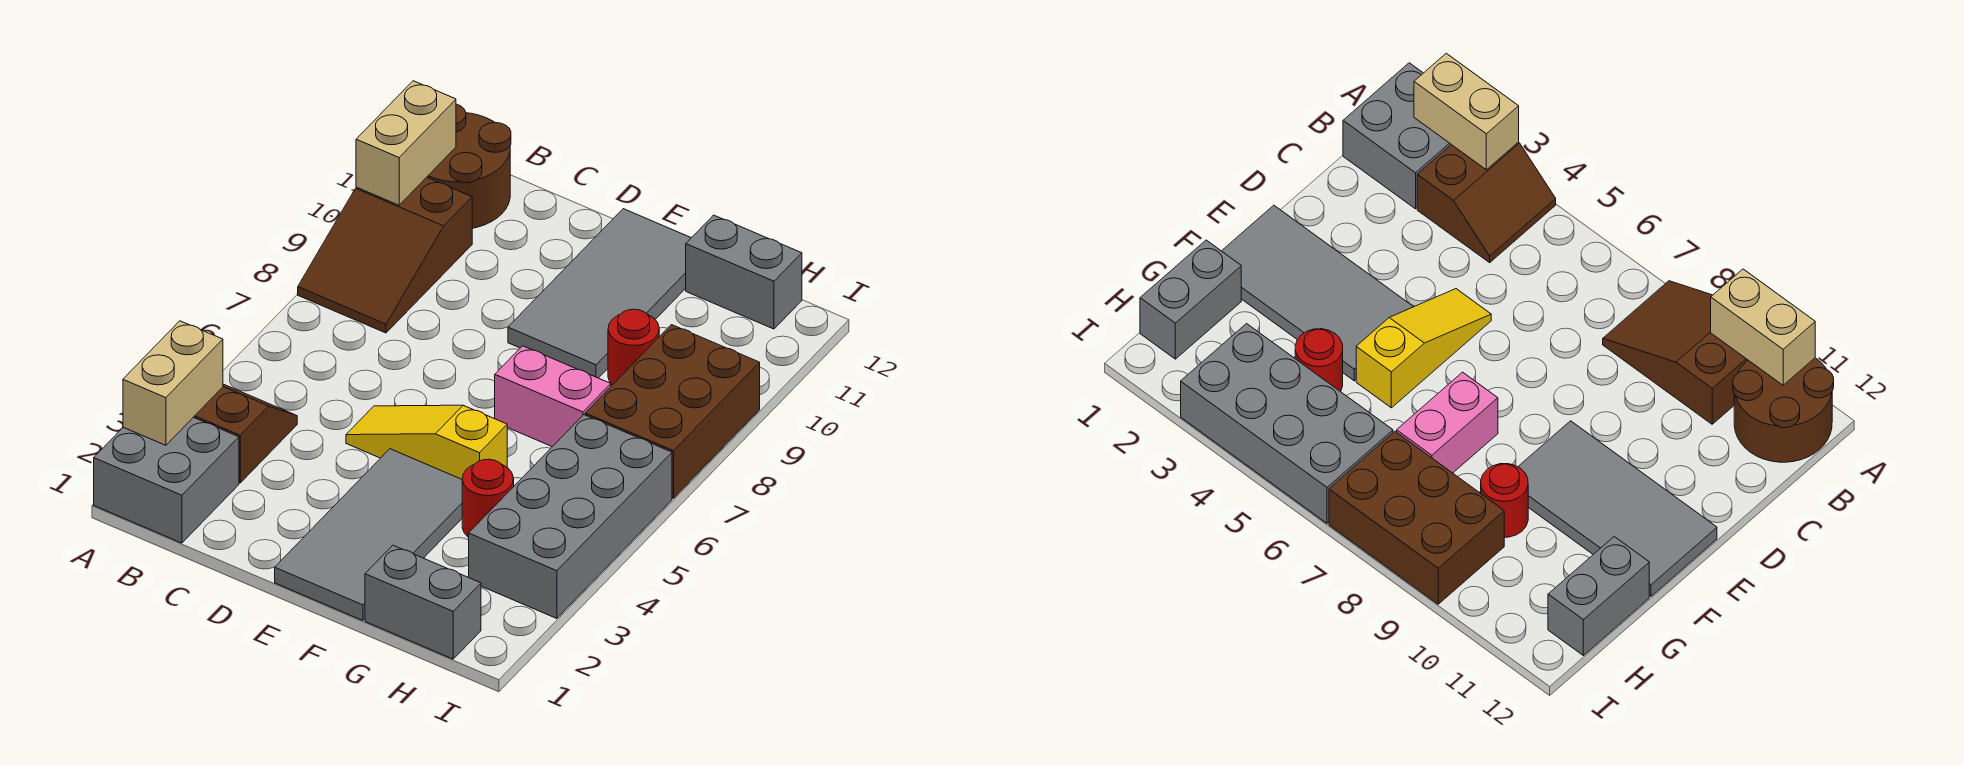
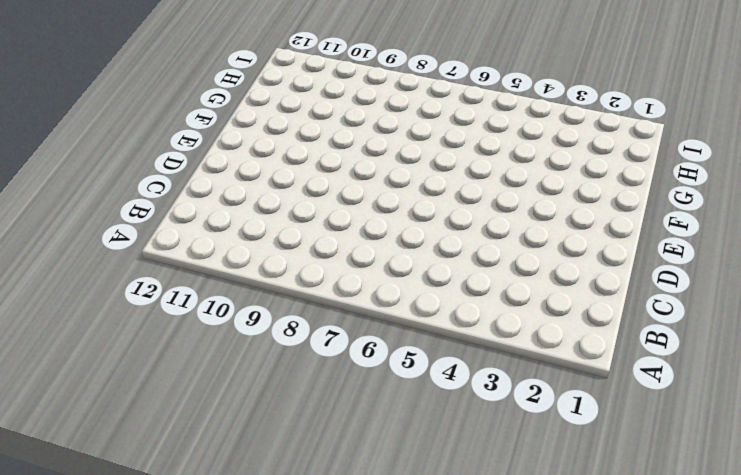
none -> grey 2x2 brick [94,417,239,543]
none -> brown 2x2 slope [194,384,297,483]
none -> brown 2x3 slope [298,177,472,333]

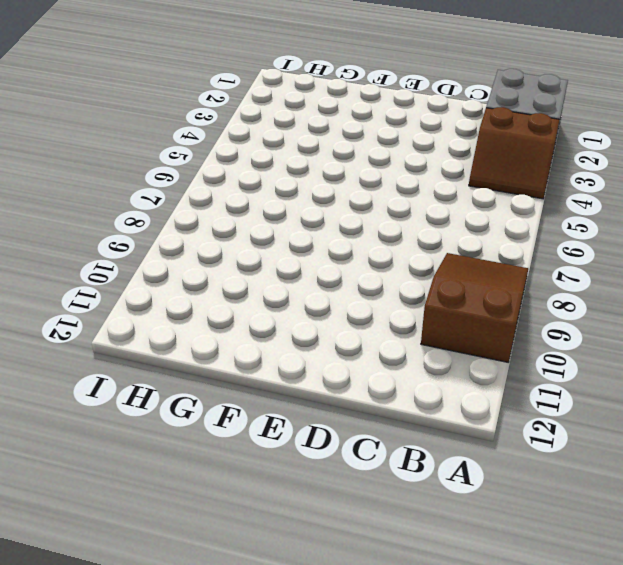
none -> brown 2x2 round brick [427,104,511,228]
none -> yellow 1x3 slope [346,405,507,479]
none -> grey 2x4 tile [275,449,462,620]

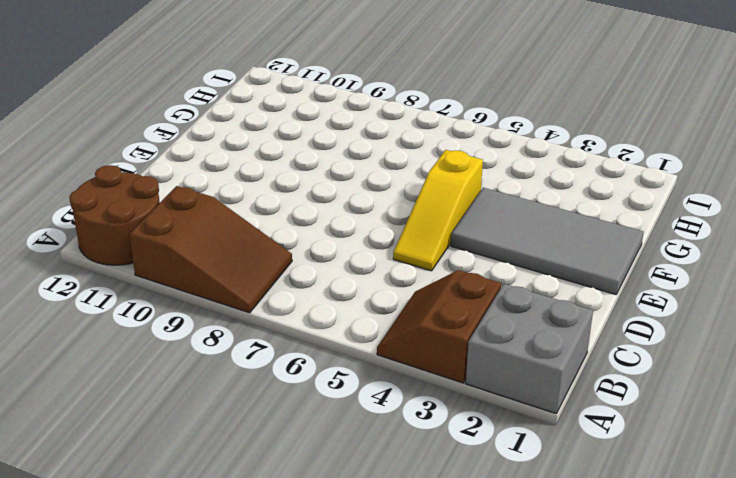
none -> grey 2x4 tile [508,209,691,378]
none -> pink 1x2 brick [495,346,611,447]
none -> grey 1x2 brick [365,545,481,659]

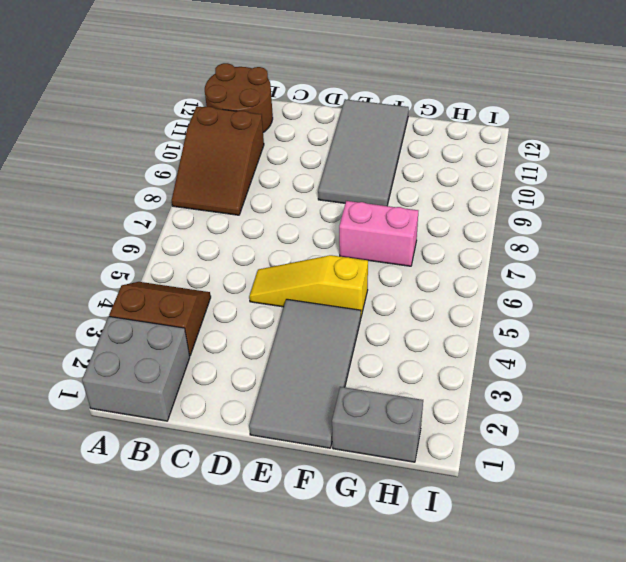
none -> red 1x1 round brick [462,459,514,537]
none -> red 1x1 round brick [608,309,659,385]
none -> grey 1x2 brick [686,215,802,329]

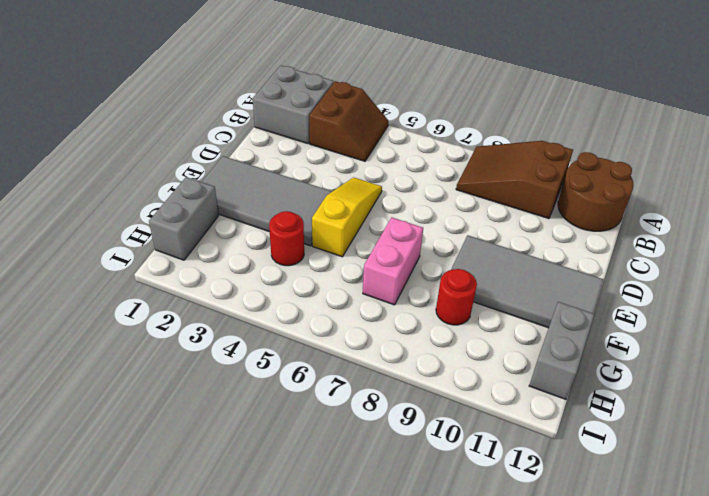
none -> grey 2x4 brick [469,415,672,619]
none -> brown 2x3 brick [585,325,760,498]
none -> tan 1x2 brick [123,321,223,445]

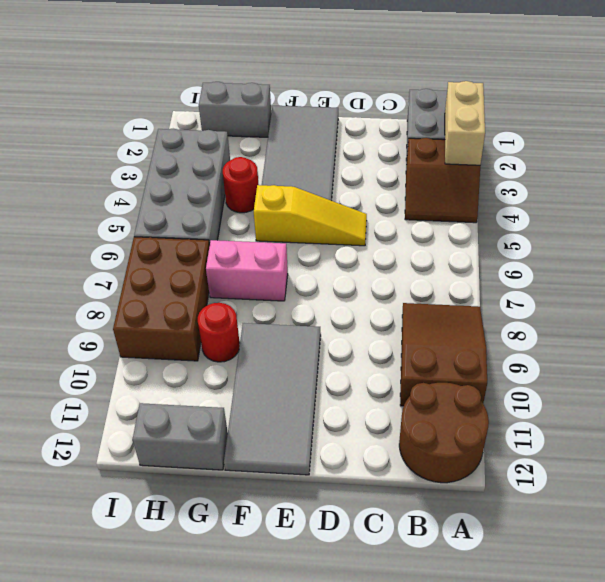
none -> tan 1x2 brick [356,81,456,205]

